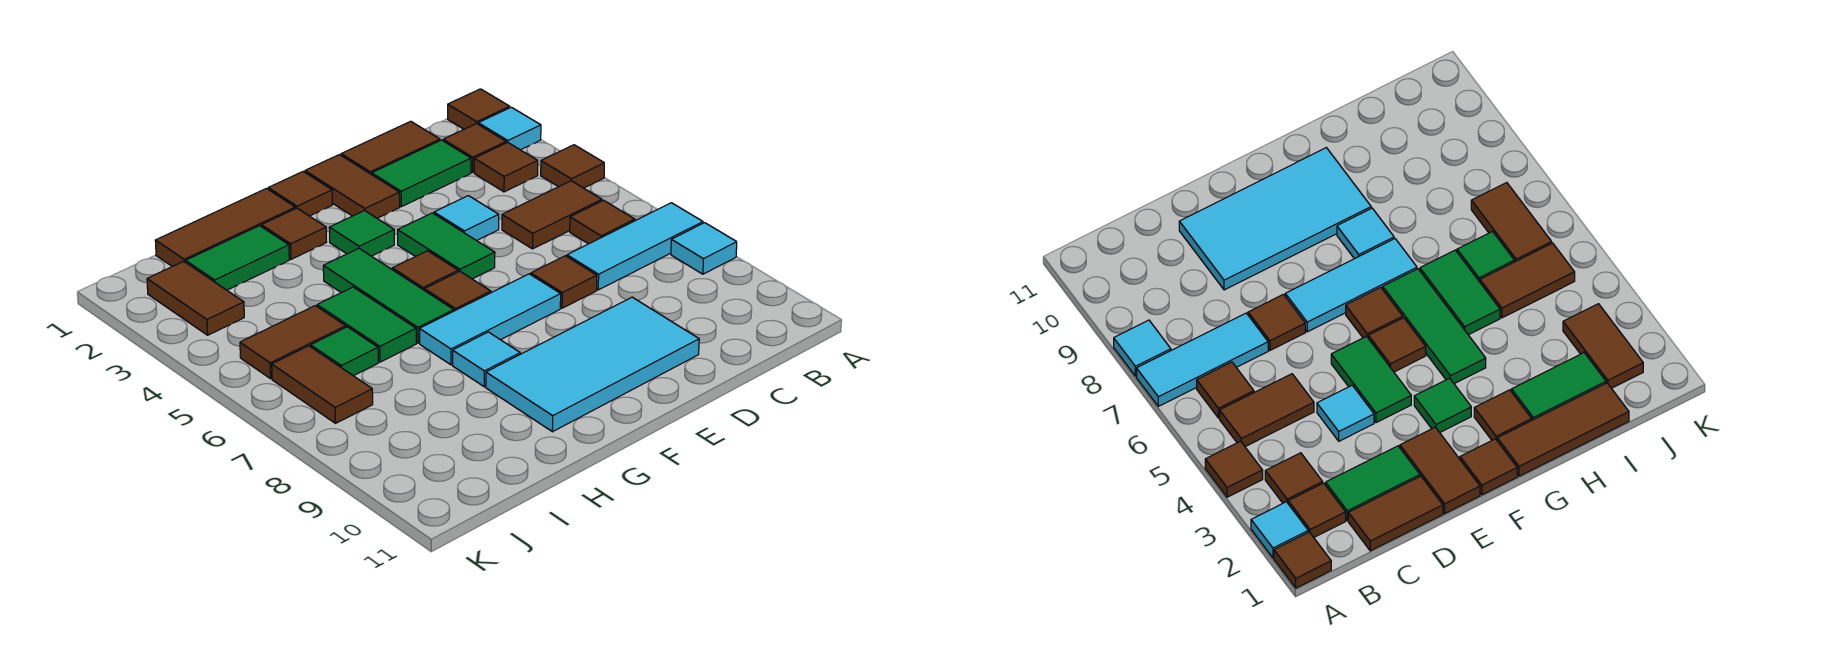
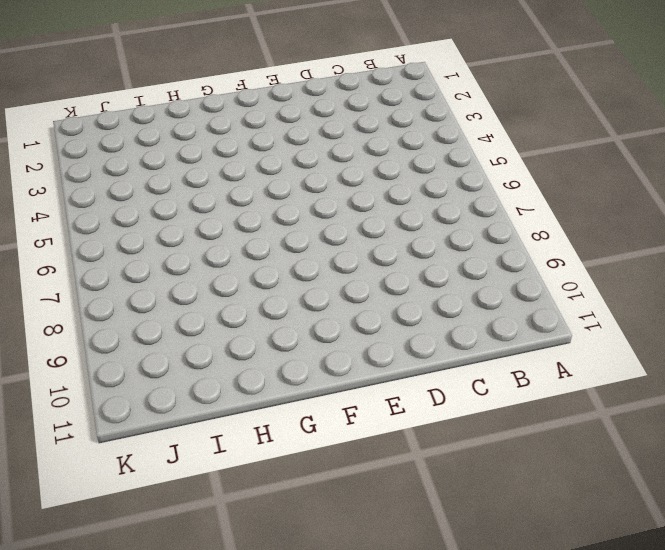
none -> brown 1x1 tile [448,89,510,129]
none -> cyan 1x1 tile [478,107,541,150]
none -> brown 1x1 tile [541,145,604,188]
none -> cyan 1x3 tile [567,203,703,290]

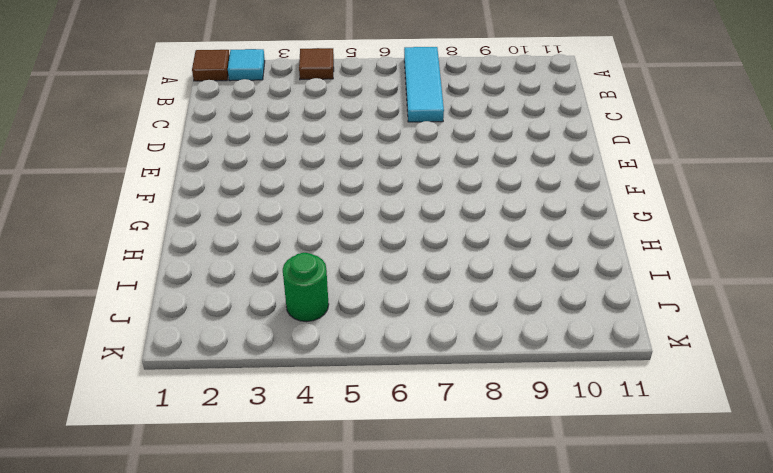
green 1x1 round brick [283,253,329,322] -> none
none -> cyan 1x1 tile [671,223,737,274]
none -> brown 1x1 tile [443,124,506,172]
none -> brown 1x1 tile [474,142,538,192]
none -> brown 1x2 tile [502,181,602,249]

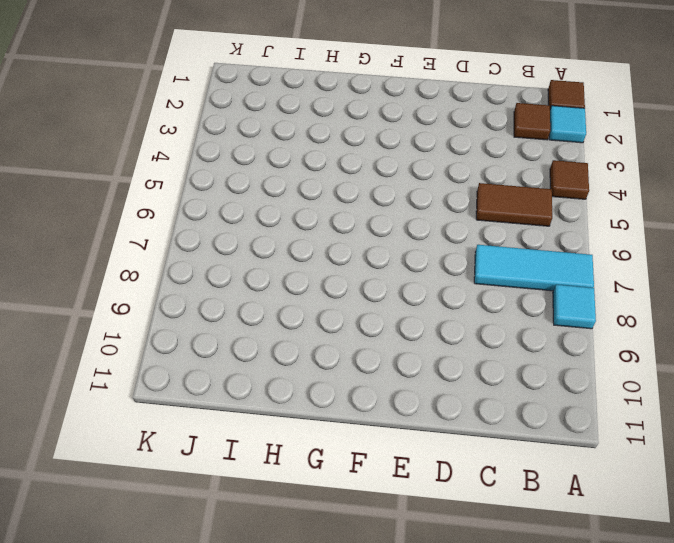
none -> brown 1x1 tile [474,142,538,192]
none -> brown 1x1 tile [570,200,635,244]
none -> brown 1x2 tile [341,121,440,174]
none -> green 1x2 tile [372,140,471,207]

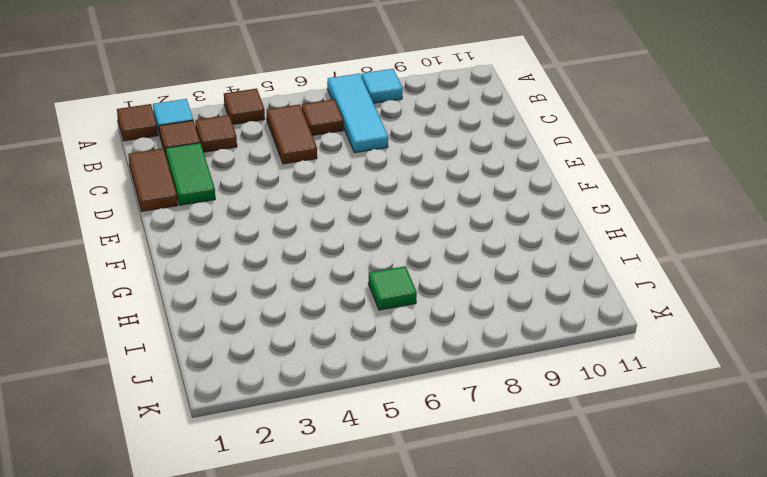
none -> cyan 1x1 tile [434,196,499,241]
none -> brown 1x1 tile [531,256,597,308]
none -> cyan 2x4 tile [486,297,699,432]
none -> brown 1x2 tile [305,155,400,218]

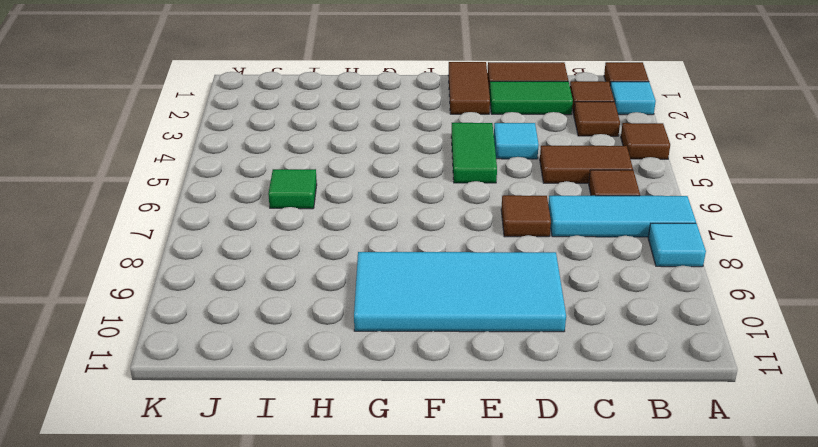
none -> cyan 1x3 tile [420,274,561,365]
none -> brown 1x1 tile [268,172,332,216]
none -> green 1x1 tile [329,210,394,256]
none -> brown 1x1 tile [392,251,458,291]

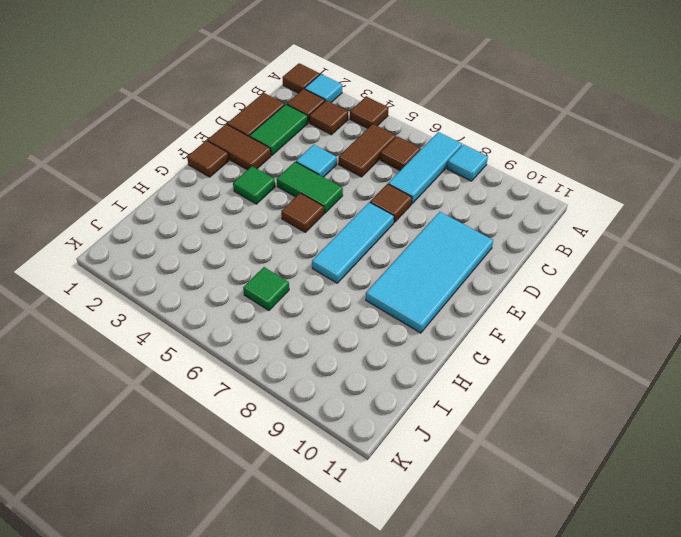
none -> brown 1x1 tile [425,271,491,311]
none -> brown 1x3 tile [155,189,295,267]
none -> brown 1x1 tile [261,208,326,259]
none -> green 1x3 tile [323,248,454,343]

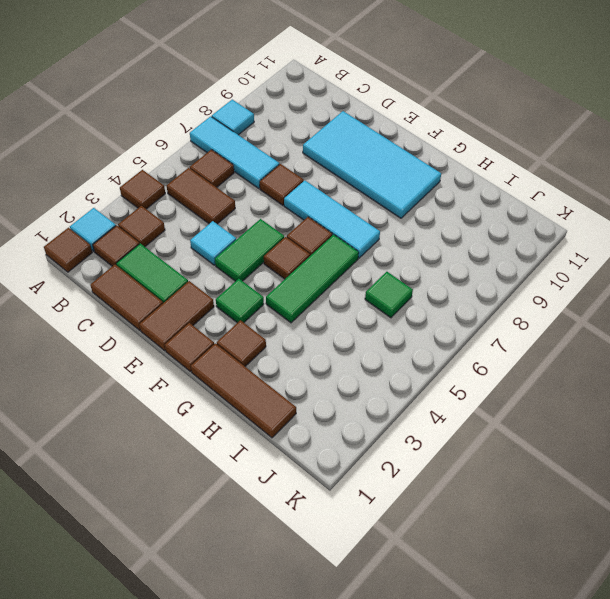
none -> cyan 1x1 tile [453,332,520,387]
none -> green 1x2 tile [186,226,289,290]
none -> green 1x2 tile [317,287,416,362]
none -> brown 1x2 tile [240,306,346,379]

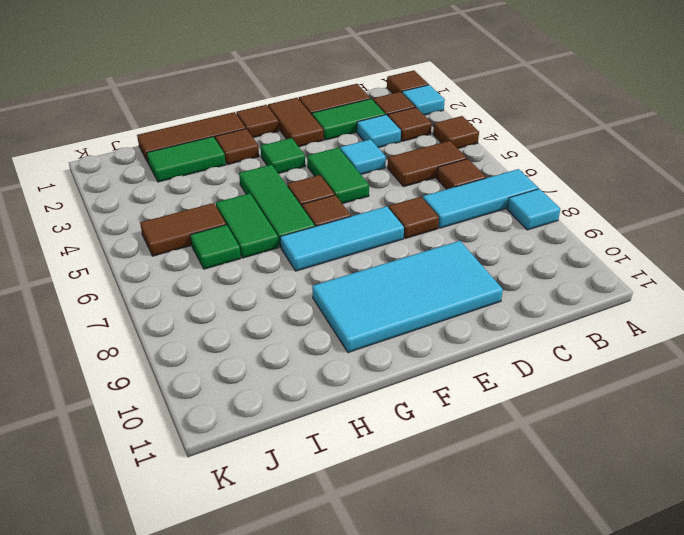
cyan 1x1 tile [357,115,401,148] -> cyan 1x1 tile moved to [453,332,520,387]
none -> brown 1x2 tile [147,261,244,335]
none -> brown 1x2 tile [272,346,373,423]

